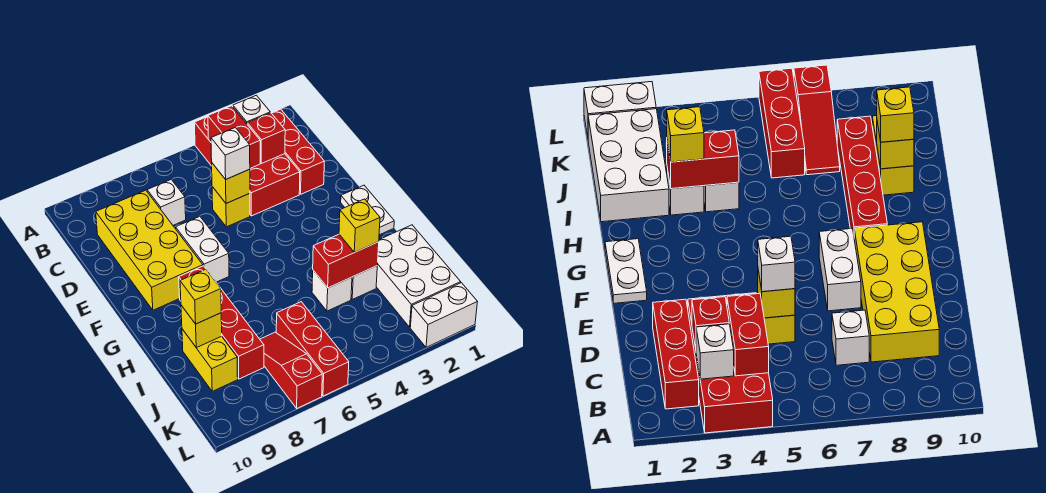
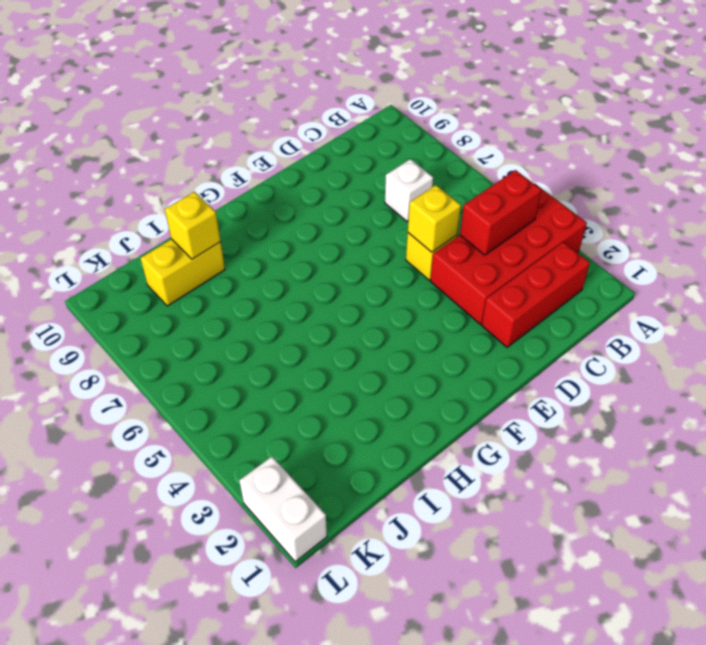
none -> yellow 2x4 brick [96,190,203,310]
none -> white 1x2 brick [176,216,229,282]
none -> white 1x2 plate [341,185,394,235]

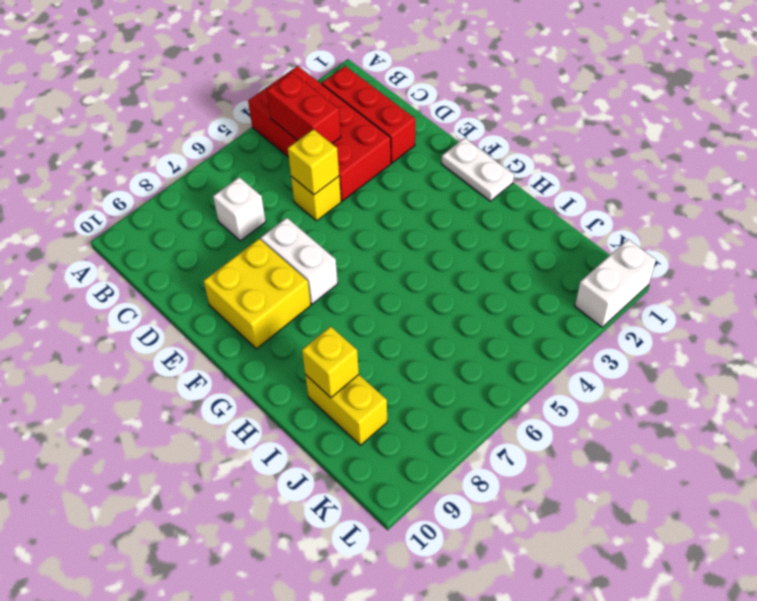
yellow 2x2 brick [204,239,311,349] -> yellow 2x4 brick [96,190,203,310]
none -> red 1x4 brick [179,266,264,379]
none -> white 2x3 brick [376,225,461,327]
none -> white 1x1 brick [351,266,377,299]

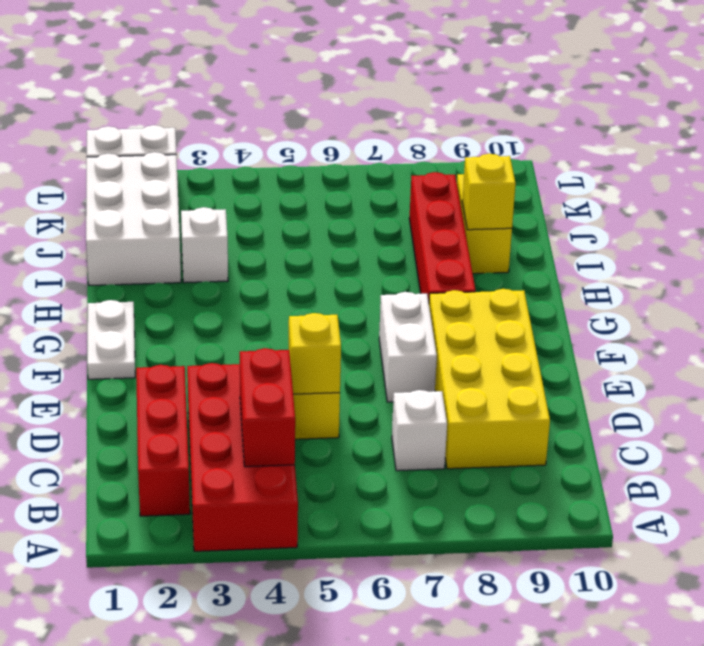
none -> white 1x1 brick [312,270,352,311]
none -> red 1x3 brick [276,302,349,396]
none -> red 1x3 slope [260,332,322,408]

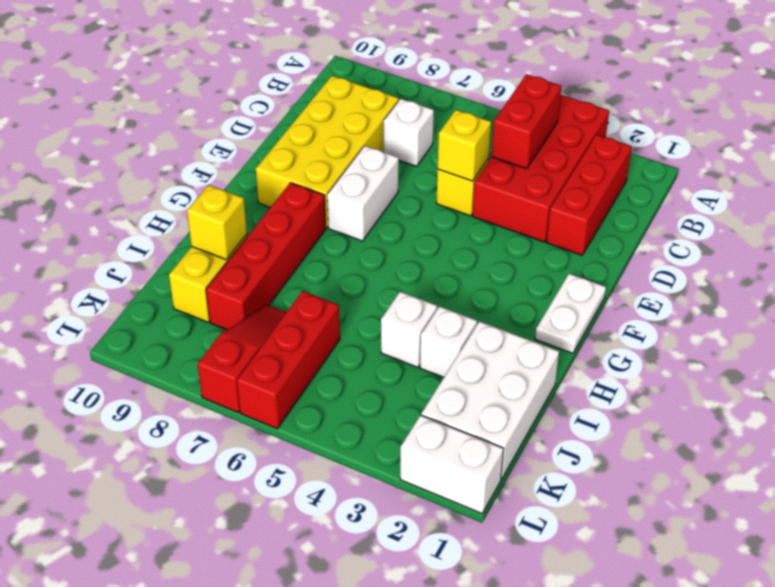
none -> white 1x1 brick [233,95,270,124]
none -> red 1x1 brick [247,113,285,163]
none -> red 1x2 brick [313,234,379,288]

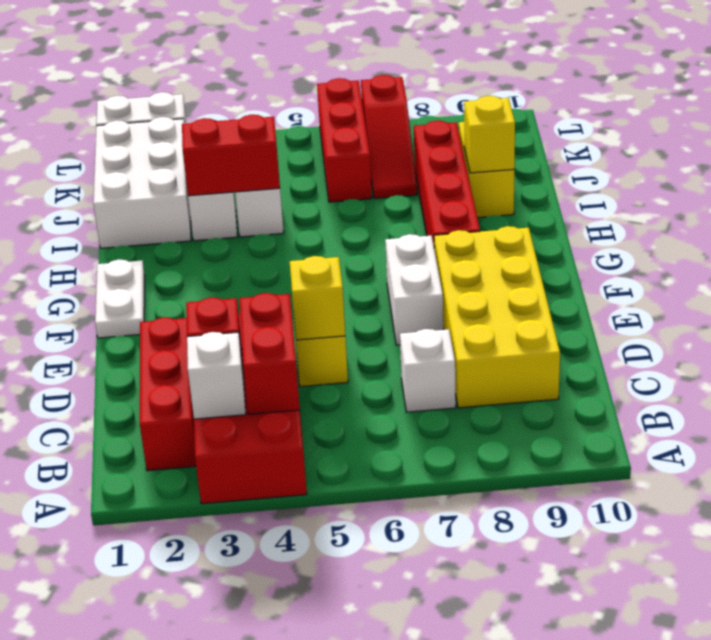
none -> white 1x1 brick [211,127,250,179]
none -> yellow 1x1 brick [339,199,380,252]
none -> yellow 1x1 brick [180,269,221,324]

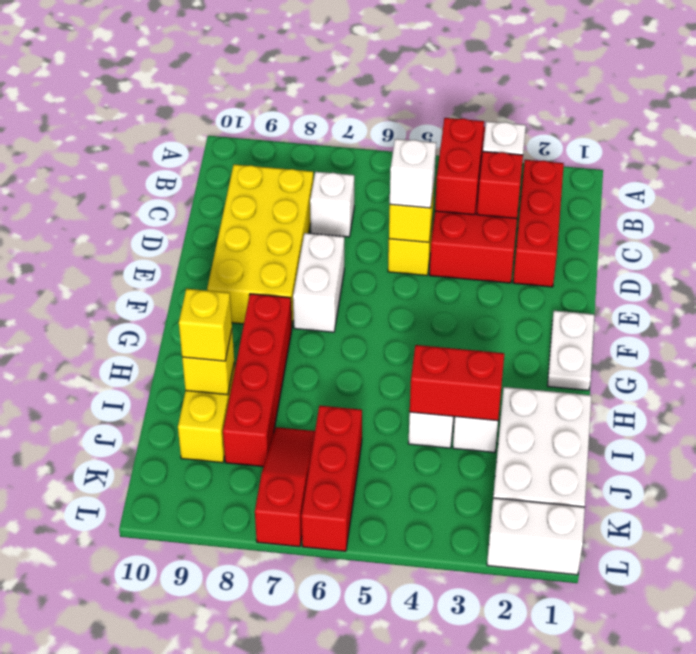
none -> yellow 1x1 brick [339,199,380,252]

